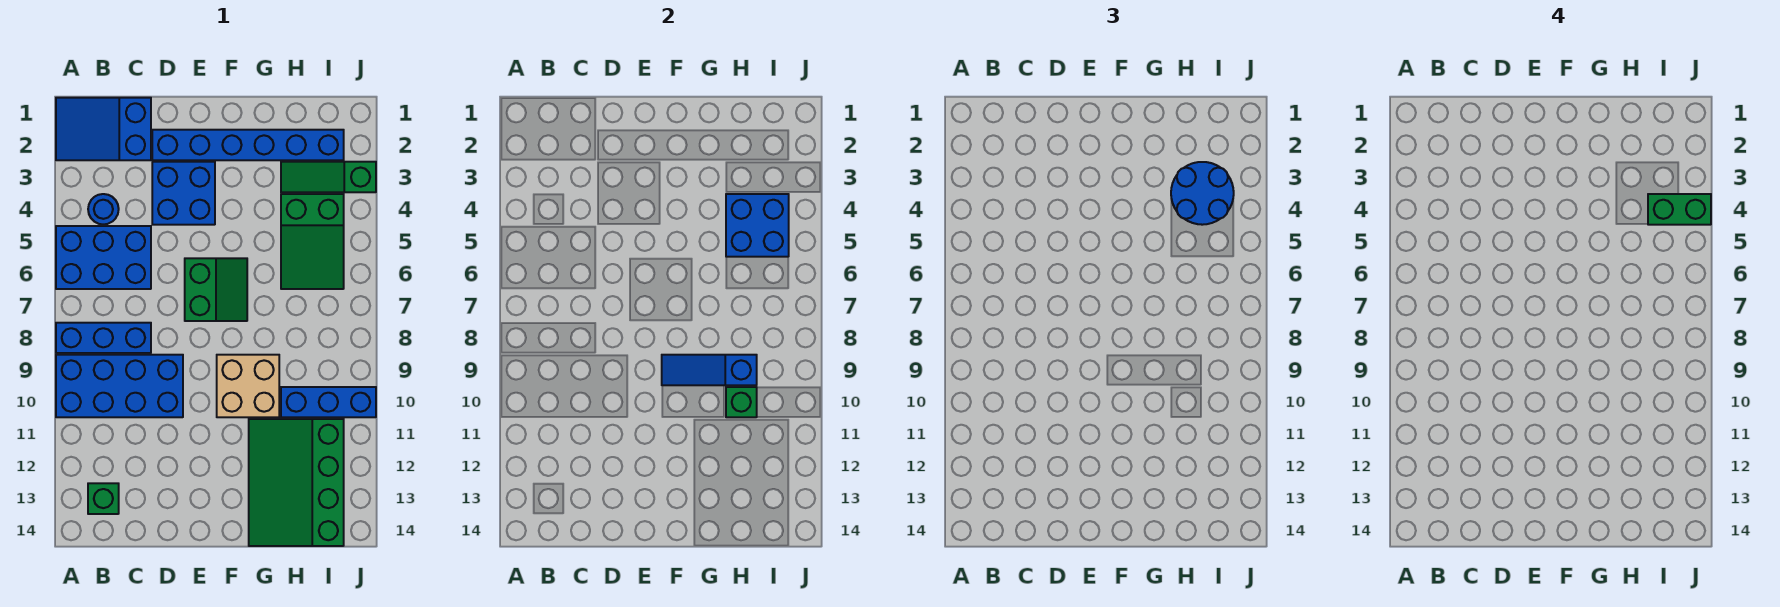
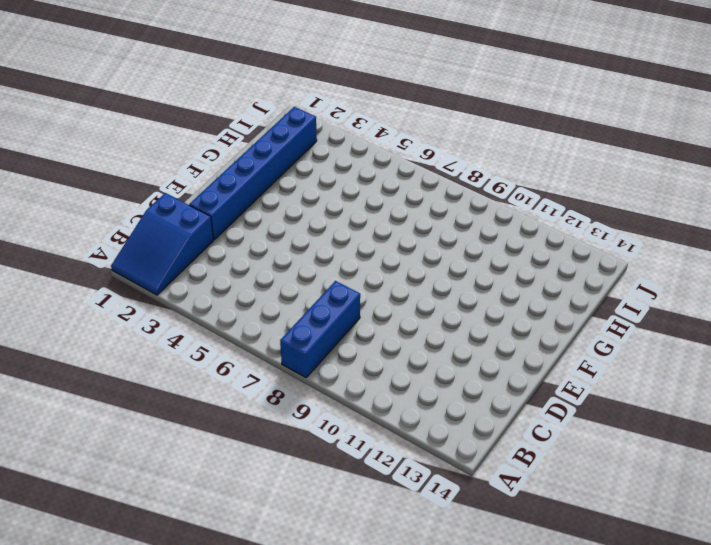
none -> blue 2x3 brick [56,226,151,289]
none -> blue 2x4 brick [56,355,183,417]
none -> blue 1x1 round brick [88,194,119,225]

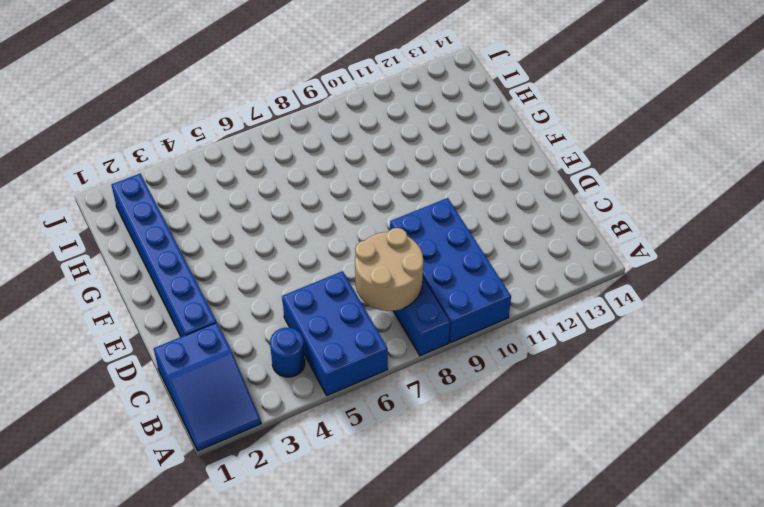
tan 2x2 round brick [355,228,423,311] -> none
none -> green 1x1 brick [88,483,119,514]
none -> blue 2x2 brick [152,162,215,225]
none -> green 2x2 slope [185,258,247,321]

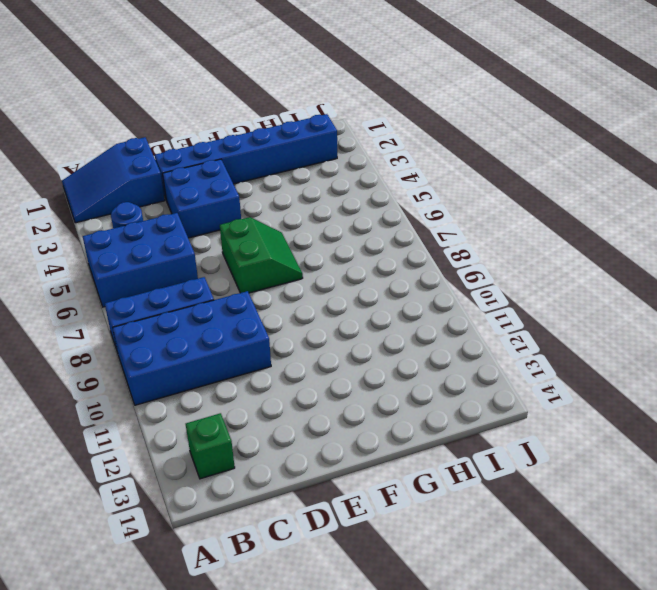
none -> tan 2x2 brick [217,355,279,417]
none -> green 3x4 slope [249,419,344,546]
none -> green 1x3 slope [281,162,376,192]

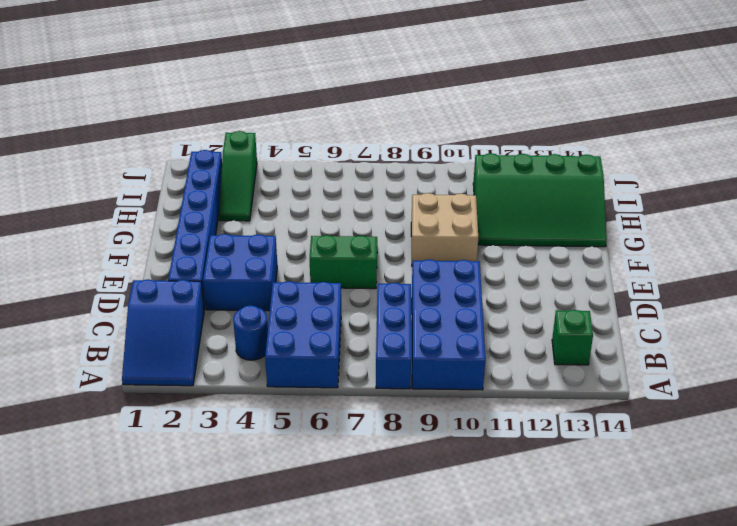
none -> green 2x3 slope [281,194,344,289]
none -> blue 1x3 brick [281,387,376,417]
none -> blue 1x3 slope [662,355,757,385]

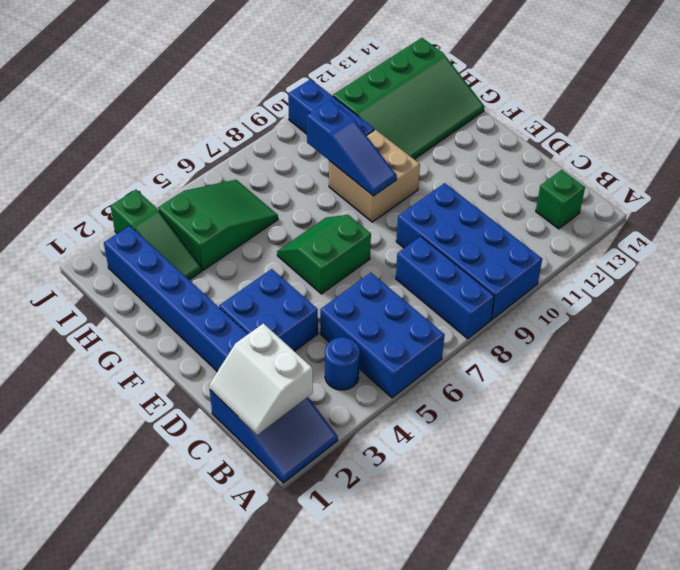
white 2x2 slope [209,323,313,435] -> none
none -> blue 2x2 brick [726,194,789,257]
none -> green 1x1 brick [726,387,757,417]
none -> blue 2x2 round brick [1171,162,1234,225]

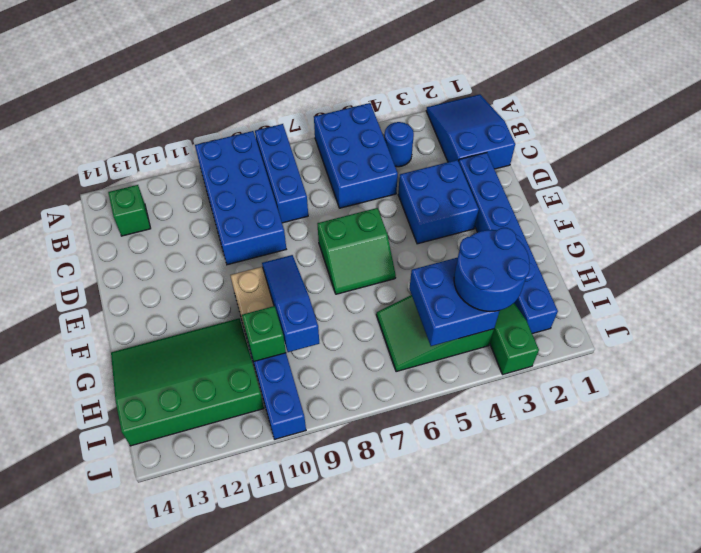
none -> green 1x2 brick [1648,194,1711,225]

